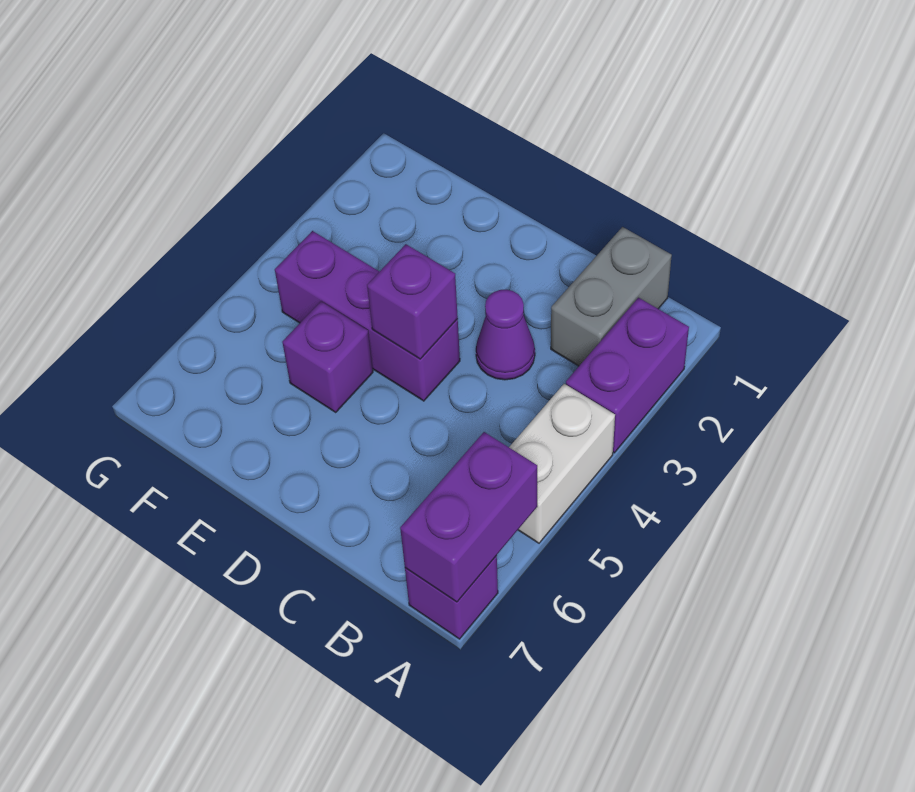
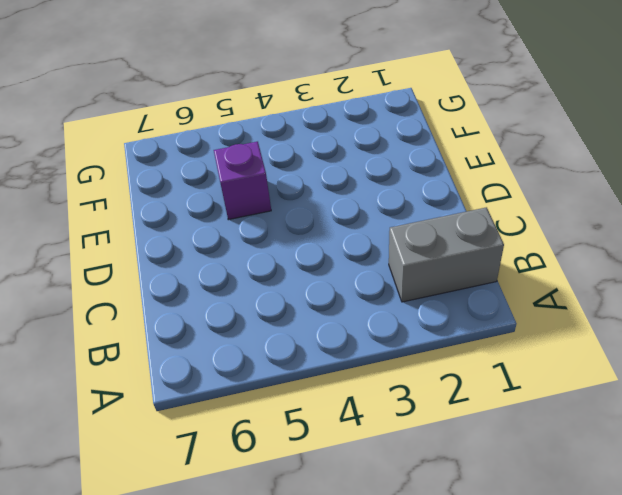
none -> purple 1x2 brick [566,298,689,453]
none -> white 1x2 brick [509,384,615,543]

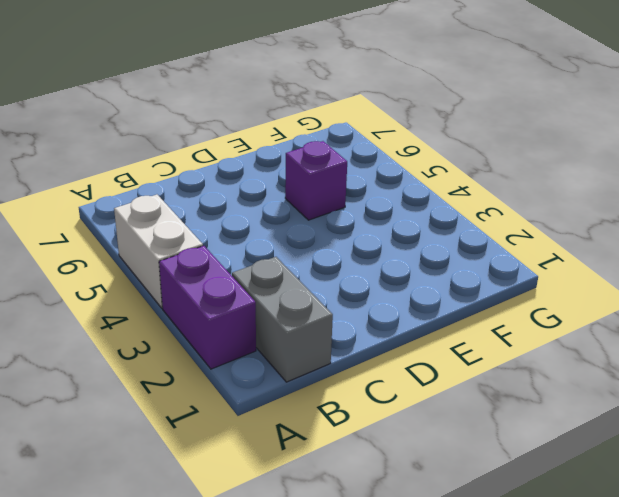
none -> purple 1x1 brick [405,556,498,639]
none -> purple 1x1 cone [476,290,535,380]

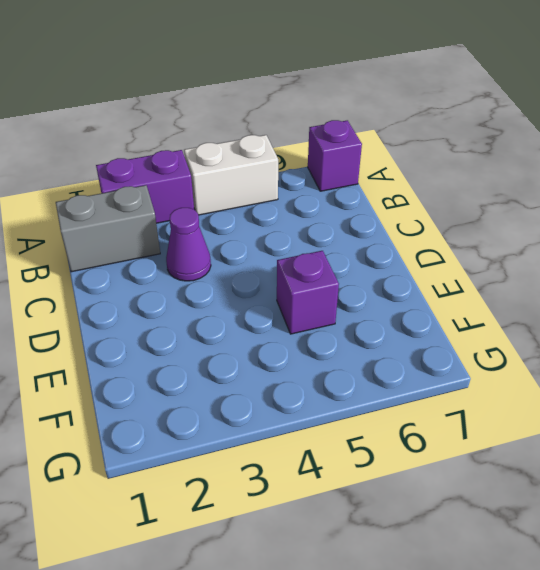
none -> purple 1x3 brick [275,231,460,401]
none -> purple 1x2 brick [400,432,537,602]

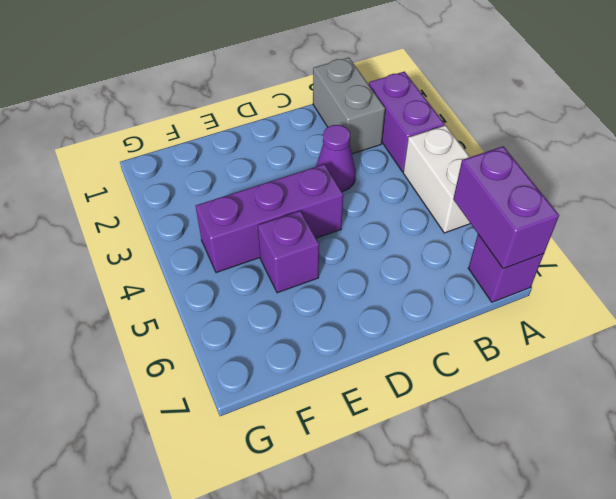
none -> purple 1x1 brick [367,244,458,359]

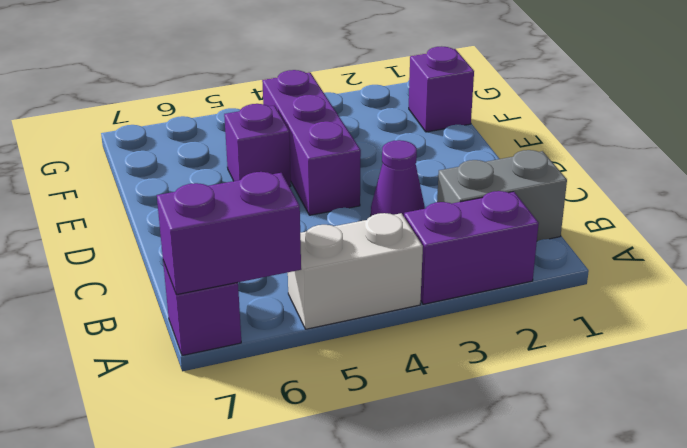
purple 1x1 brick [409,46,474,132] -> purple 1x1 brick moved to [367,244,458,359]

